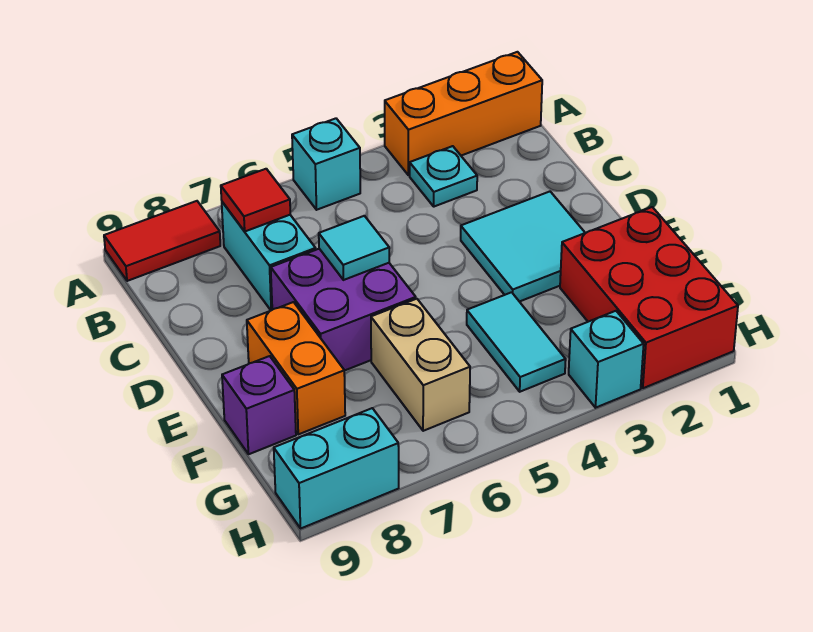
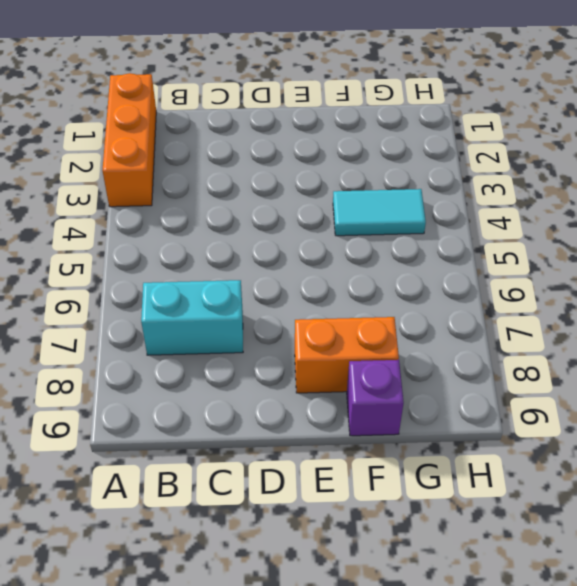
none -> cyan 1x1 brick [292,118,360,210]
none -> red 1x2 tile [104,201,220,281]
none -> cyan 1x1 plate [410,146,477,207]

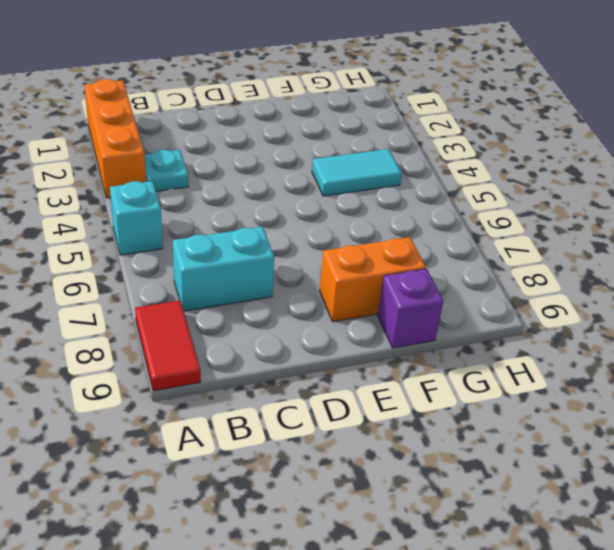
none -> cyan 2x2 tile [461,192,585,302]
none -> purple 2x2 brick [271,249,416,371]
none -> red 2x3 brick [560,207,738,388]

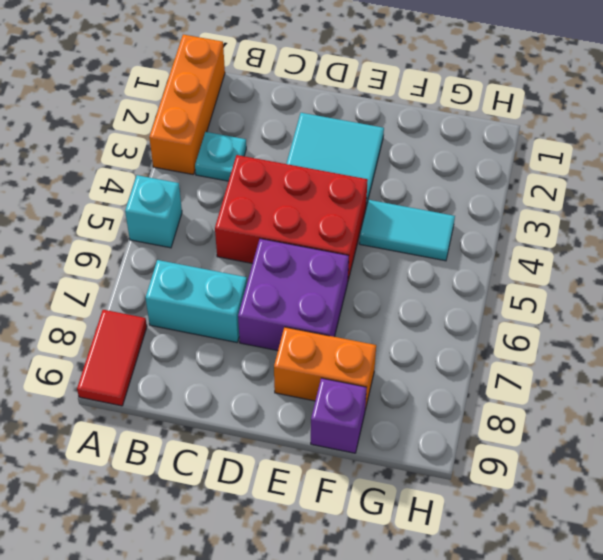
red 2x3 brick [215,155,368,280] -> red 2x3 brick moved to [560,207,738,388]
none -> tan 1x2 brick [371,299,470,431]
none -> cyan 1x1 brick [569,311,644,408]
none -> cyan 1x2 brick [274,408,399,528]

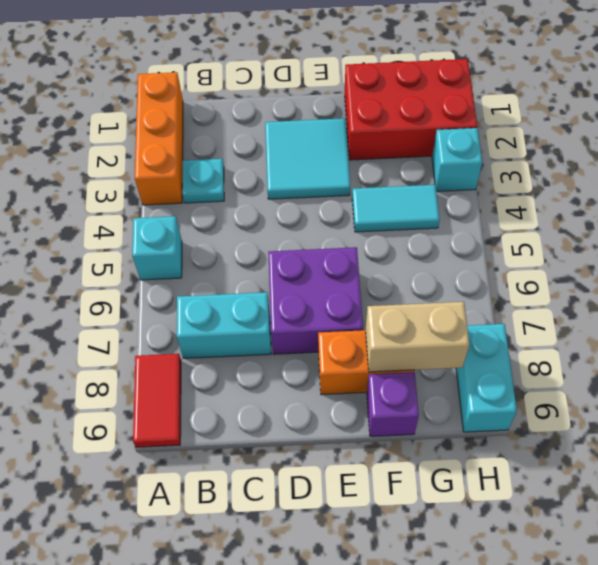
tan 1x2 brick [366,302,469,372] -> tan 1x2 brick moved to [371,299,470,431]
none -> red 1x1 tile [221,169,290,231]
none -> cyan 1x1 tile [319,216,389,280]

